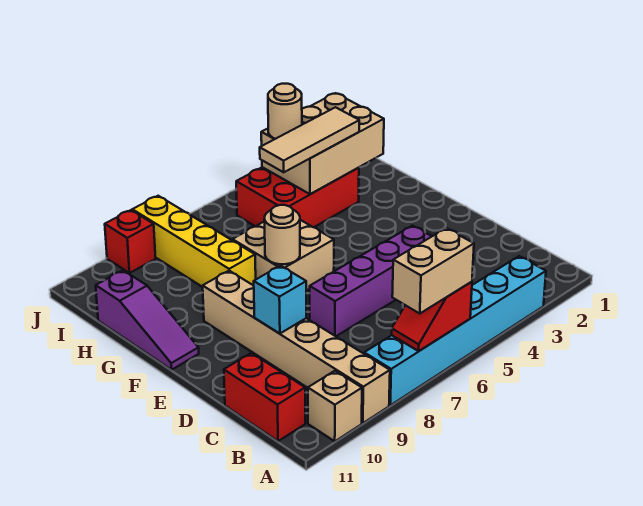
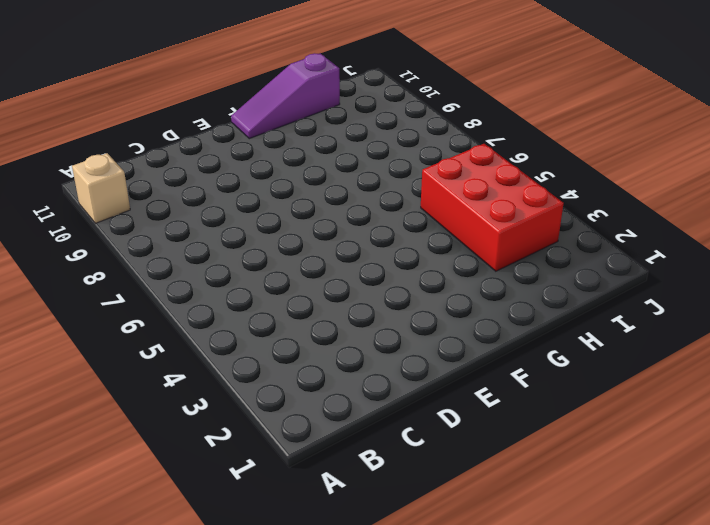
none -> cyan 1x6 brick [364,256,546,405]
none -> tan 1x6 brick [203,271,390,423]
none -> red 1x2 brick [224,353,305,441]

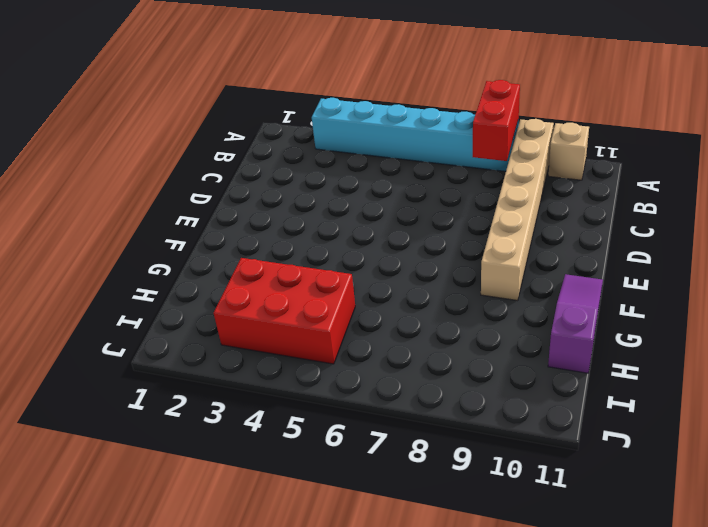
red 1x2 brick [473,80,520,161] -> red 1x2 brick moved to [224,353,305,441]
none -> purple 1x4 brick [310,226,432,336]
none -> tan 2x2 brick [232,220,334,291]
none -> yellow 1x4 brick [132,196,256,287]

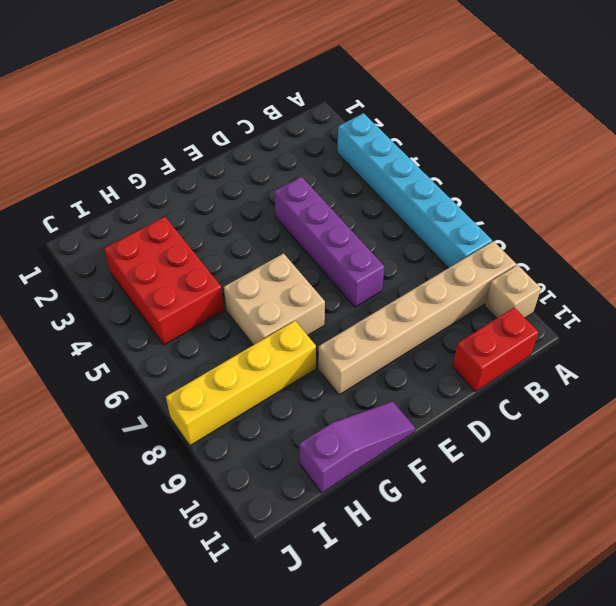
none -> red 1x1 brick [105,210,156,273]
none -> red 1x2 slope [392,282,472,351]
none -> cyan 1x1 brick [254,266,306,334]

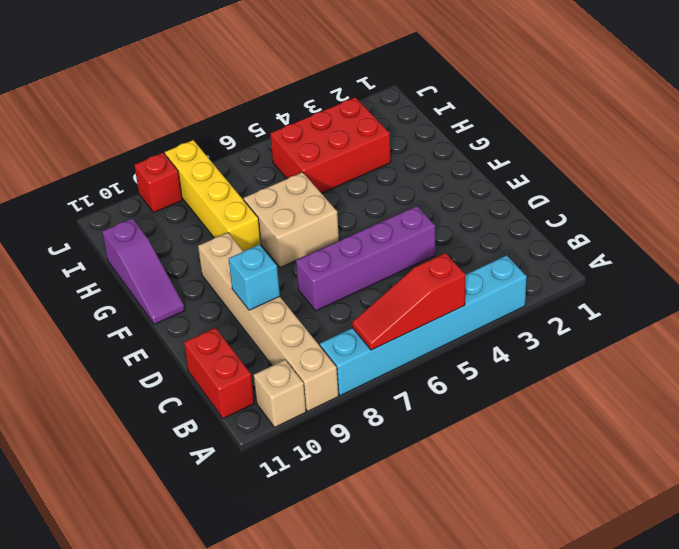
red 1x3 slope [352,253,465,350] -> red 1x2 slope [392,282,472,351]
none -> tan 1x1 round brick [264,205,300,264]
none -> tan 2x3 brick [261,93,384,194]
none -> tan 1x2 brick [392,228,474,313]

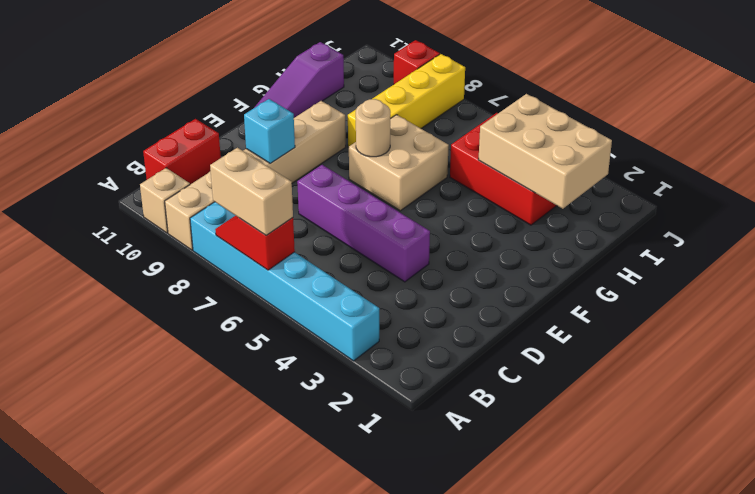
none -> tan 1x3 tile [260,107,359,172]
none -> tan 1x1 round brick [268,84,302,139]

